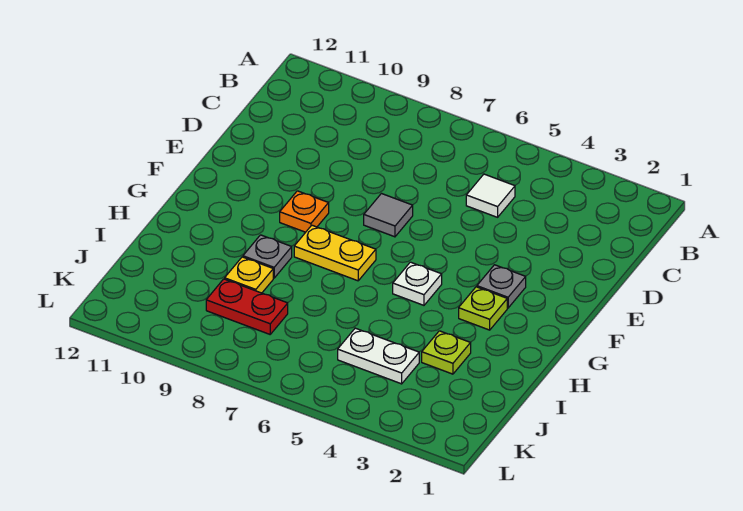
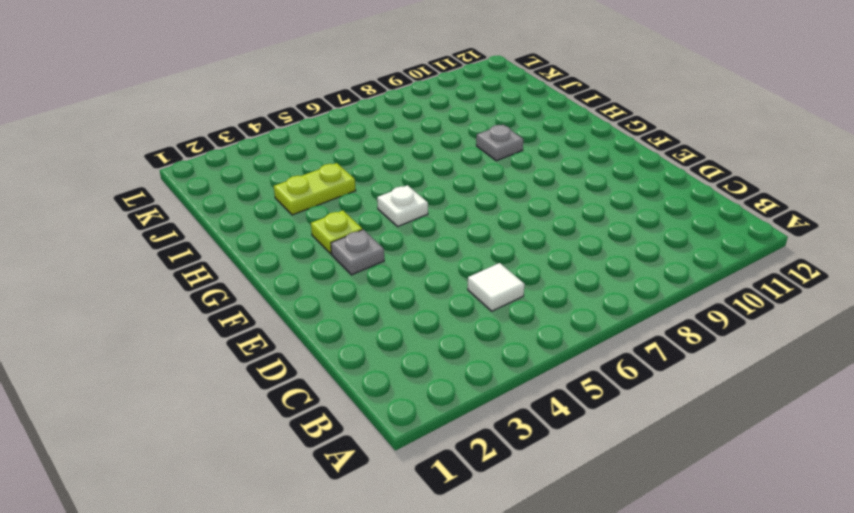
lime 1x2 plate [274,163,356,215] -> lime 1x1 plate [422,331,471,374]
none -> grey 1x1 tile [364,194,413,237]
none -> orange 1x1 plate [280,191,329,232]
none -> yellow 1x2 plate [294,225,376,281]

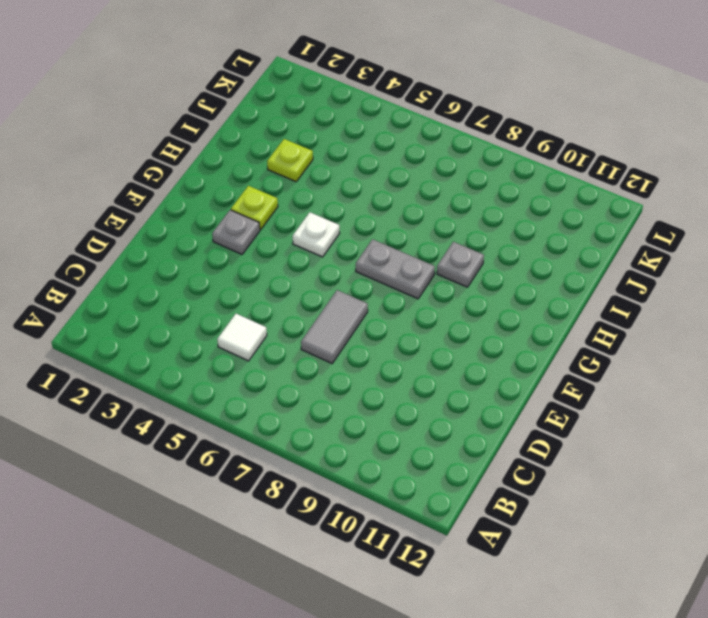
grey 1x2 tile [301,290,368,363] -> grey 1x1 tile [364,194,413,237]
grey 1x2 plate [356,239,435,299] -> yellow 1x2 plate [294,225,376,281]
none -> orange 1x1 plate [280,191,329,232]
none -> yellow 1x1 plate [225,257,273,293]
none -> white 1x2 plate [338,328,419,384]

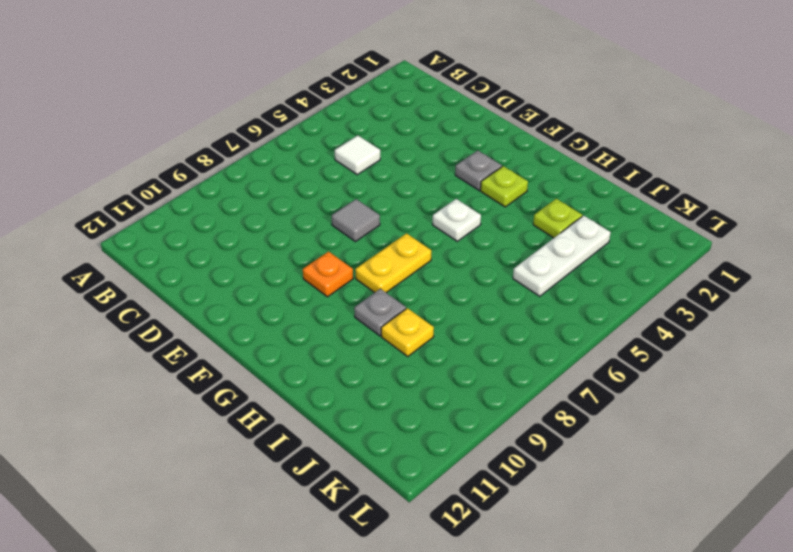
white 1x3 plate [513,216,611,296] -> white 1x2 plate [338,328,419,384]
none -> red 1x2 plate [206,279,288,334]

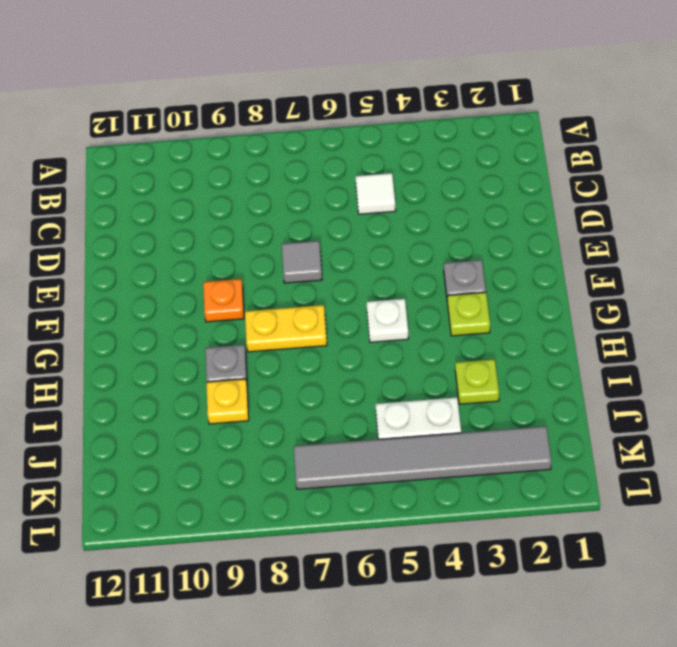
grey 1x6 tile [294,426,551,489] -> none
none -> red 1x2 plate [206,279,288,334]

